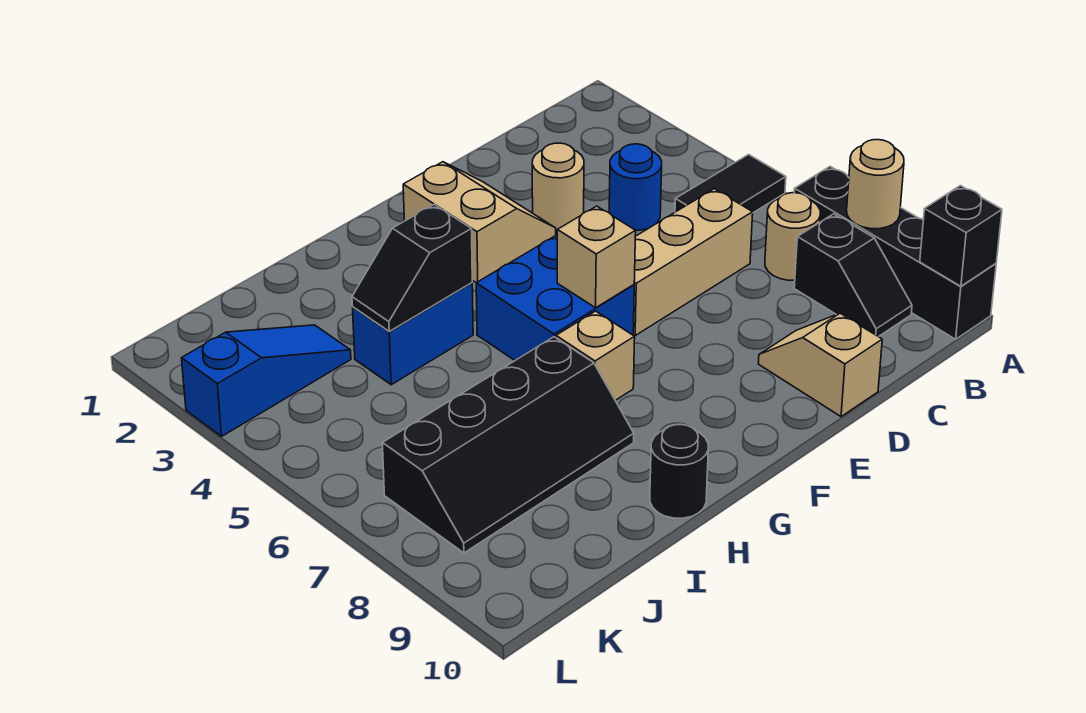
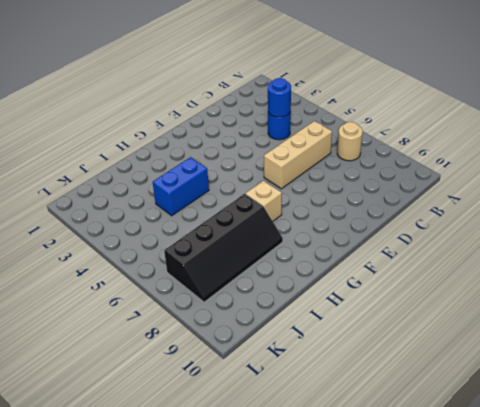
blue 1x1 round brick [268,78,291,117] -> none
none -> black 1x2 tile [675,155,786,213]
none -> black 1x4 brick [794,167,996,339]
none -> black 1x2 slope [794,214,912,337]

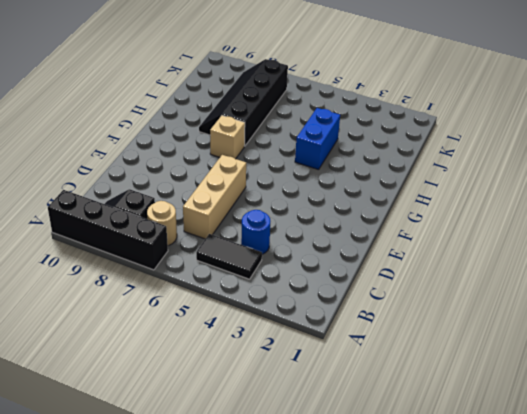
black 1x2 tile [196,234,262,279] -> black 1x2 tile turned to [675,155,786,213]
none -> tan 1x1 round brick [532,143,584,230]
none -> tan 1x2 slope [758,313,882,417]
none -> tan 2x2 slope [403,162,556,283]

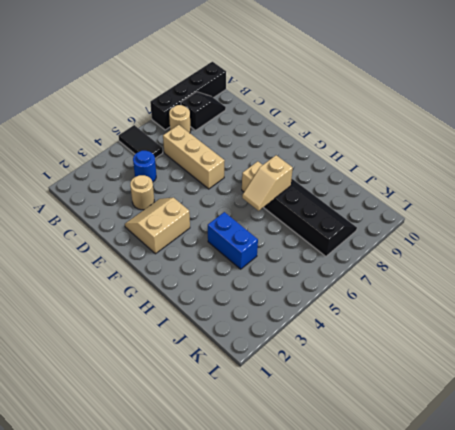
tan 1x2 slope [242,155,293,211] -> tan 1x2 slope moved to [758,313,882,417]
none -> blue 2x2 brick [476,235,634,360]
none -> black 1x1 round brick [650,424,708,518]
none -> blue 1x3 slope [182,325,351,436]

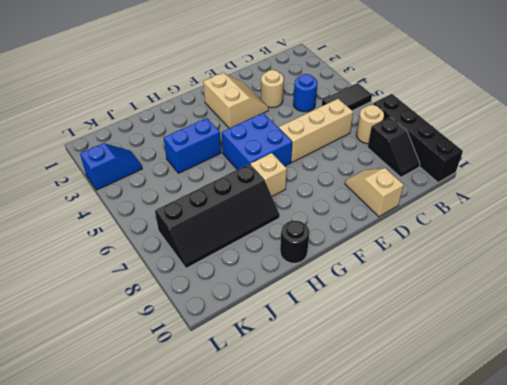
blue 1x2 slope [80,143,142,190] -> blue 1x3 slope [182,325,351,436]
none -> tan 1x1 round brick [847,140,904,229]
none -> black 1x1 brick [920,186,1002,286]
none -> tan 1x1 brick [557,206,636,308]

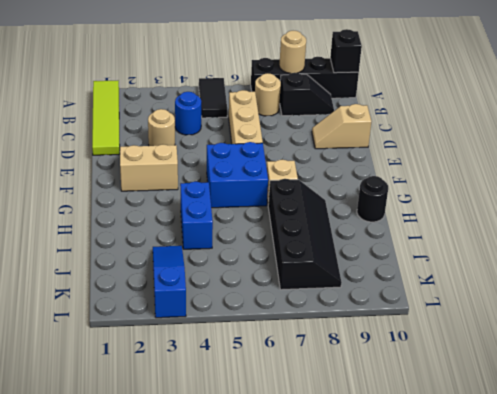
lime 1x4 tile [92,81,120,155] -> none
none -> tan 1x1 brick [557,206,636,308]
none -> black 1x2 slope [352,204,472,331]

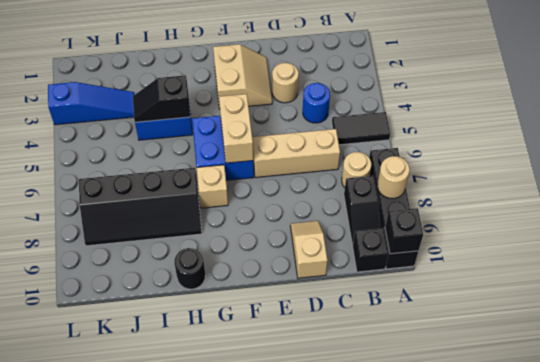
black 1x1 brick [353,228,388,272] -> none
tan 1x2 brick [219,94,253,163] -> tan 1x1 brick [557,206,636,308]

